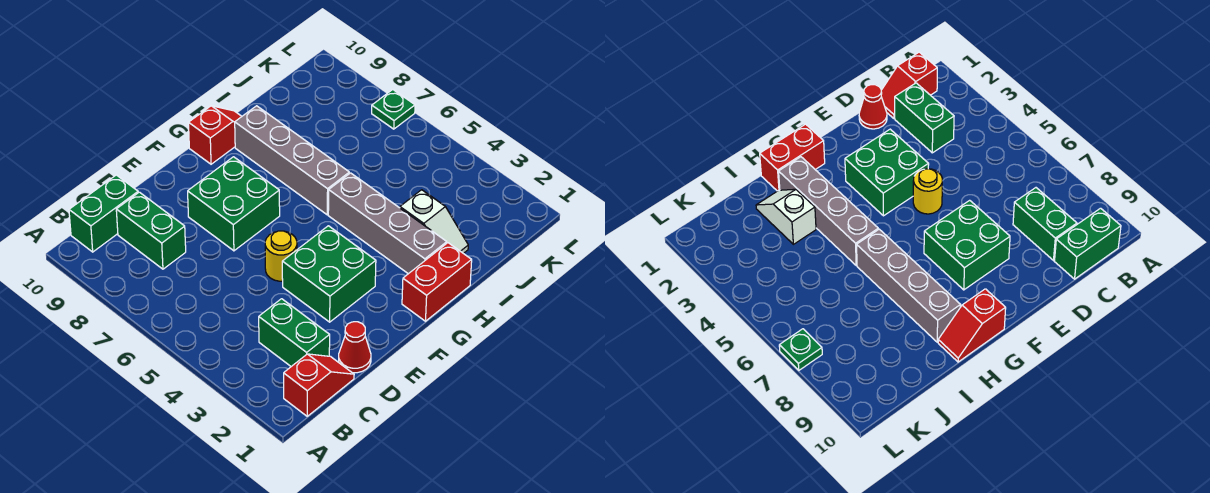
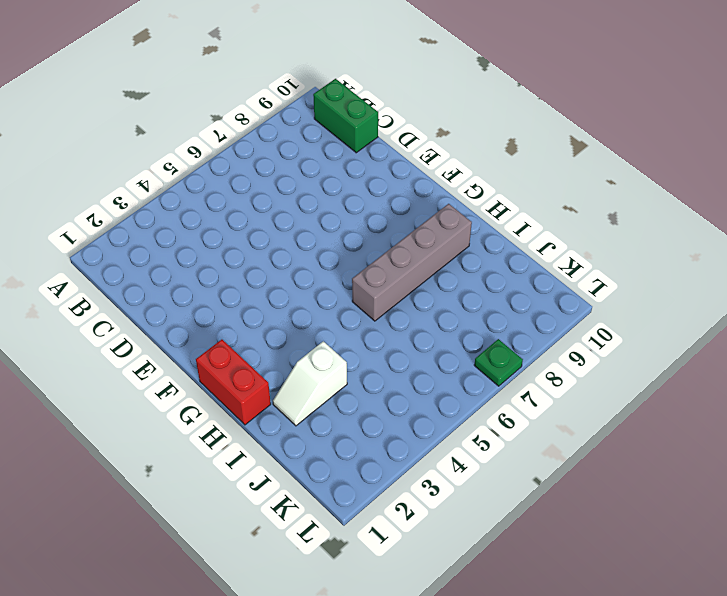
none -> red 1x2 slope [284,354,354,416]
none -> green 1x2 brick [259,299,330,366]
none -> green 1x2 brick [116,192,186,269]

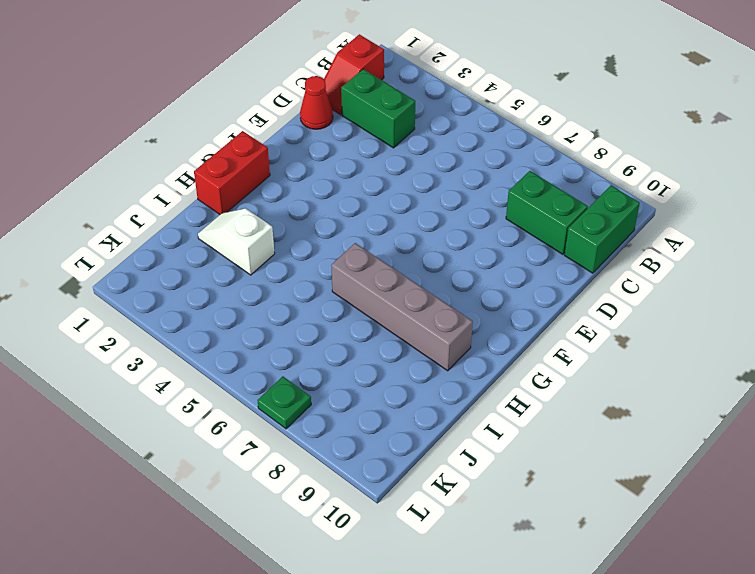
none -> green 2x2 brick [282,226,376,322]
none -> yellow 1x1 round brick [265,231,297,281]
none -> green 2x2 brick [188,157,280,251]

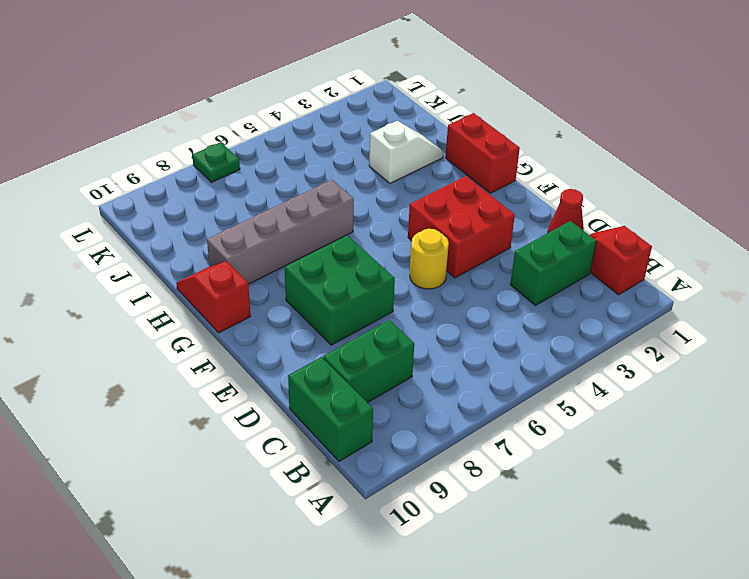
red 2x2 brick [408,176,515,278] -> green 2x2 brick [282,226,376,322]
none -> grey 1x4 brick [328,173,447,274]

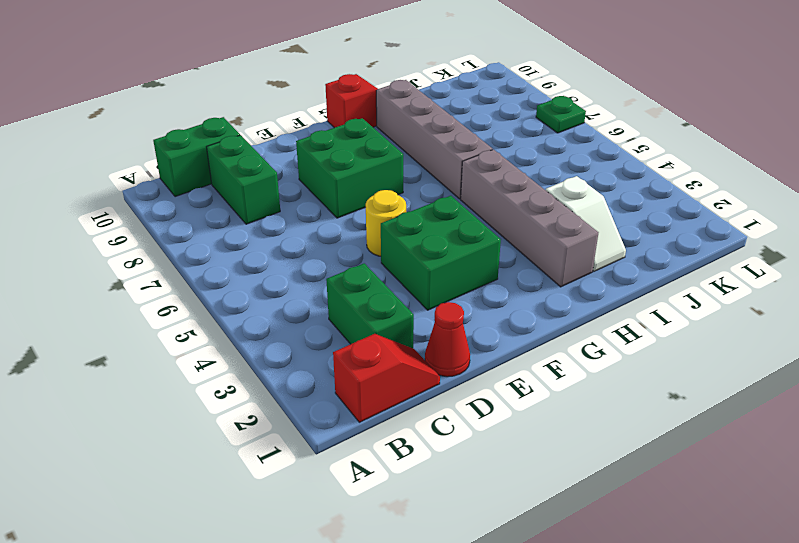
none -> red 1x2 brick [402,243,472,321]

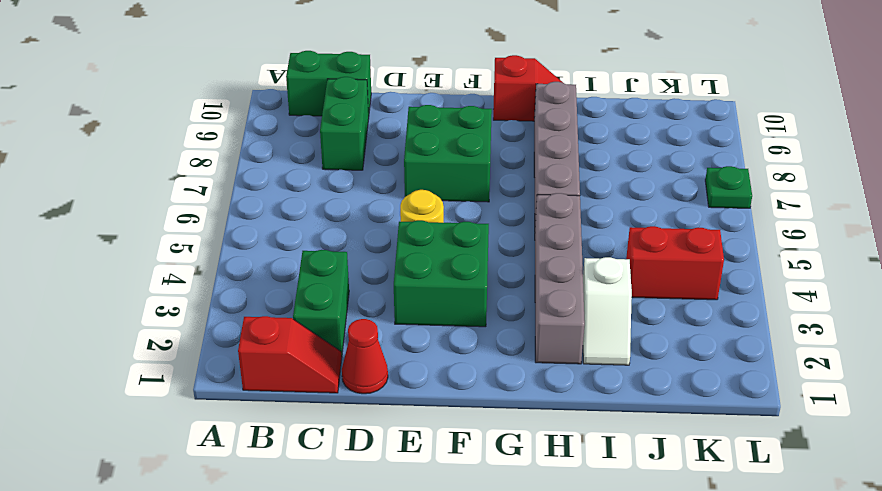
red 1x2 brick [626,226,724,300] -> red 1x2 brick moved to [402,243,472,321]

